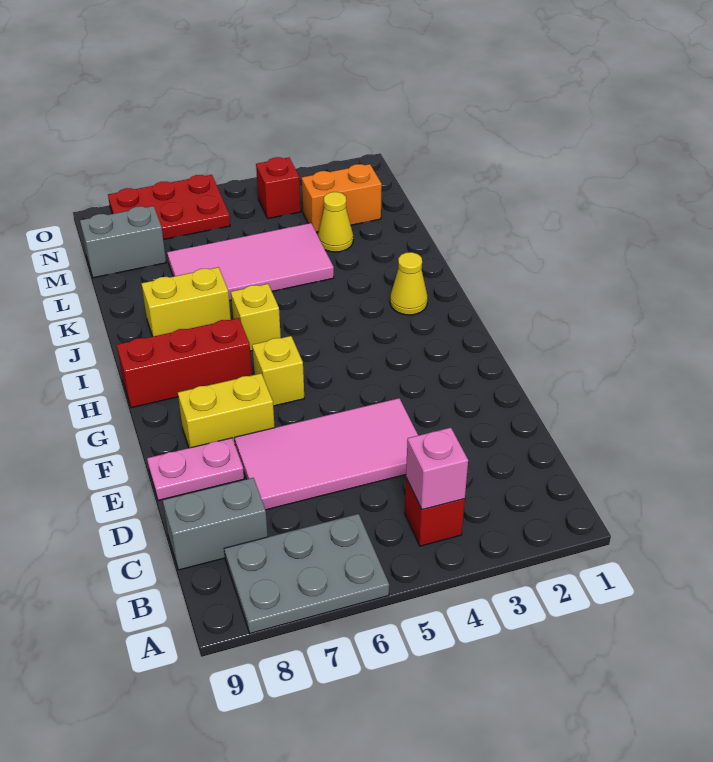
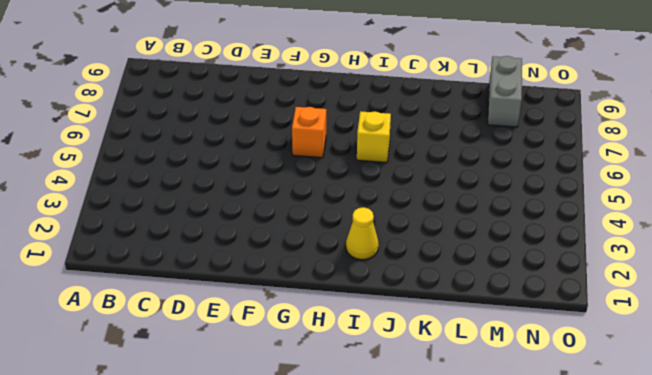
orange 1x1 brick [292,107,326,158] -> yellow 1x1 brick [252,336,304,406]
none -> grey 2x3 plate [224,514,389,633]
none -> red 1x1 brick [405,478,465,546]
none -> grey 1x2 brick [163,478,268,570]

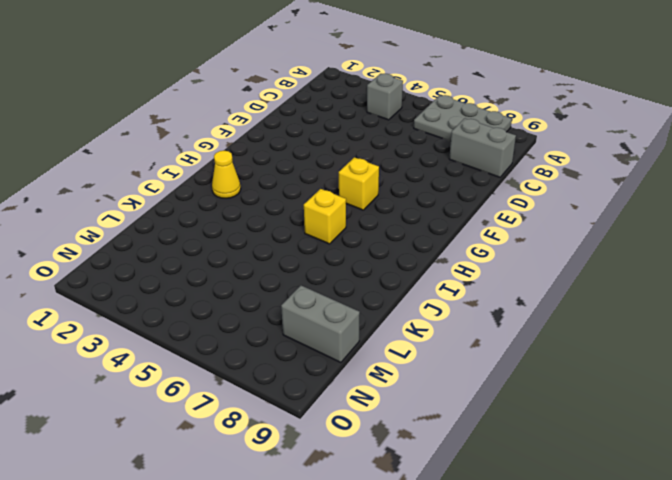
grey 1x1 brick [367,74,403,120] -> red 1x1 brick [405,478,465,546]
none -> pink 2x4 tile [235,398,418,510]
none -> pink 1x2 plate [147,438,244,500]
none -> yellow 1x2 brick [178,373,275,448]

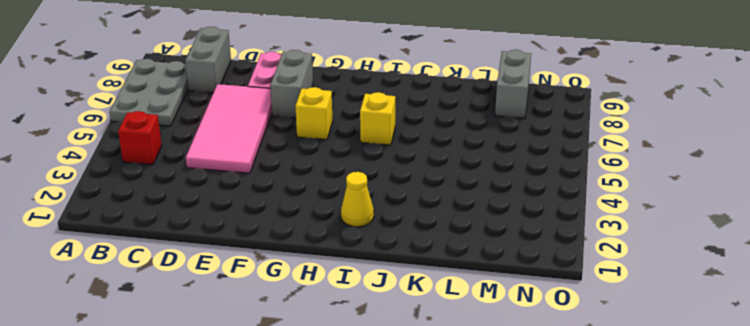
grey 1x2 brick [270,50,313,118] -> yellow 1x2 brick [178,373,275,448]
none -> red 1x3 brick [117,318,252,408]
none -> yellow 1x2 brick [141,267,231,337]
none -> pink 2x4 tile [167,223,334,301]

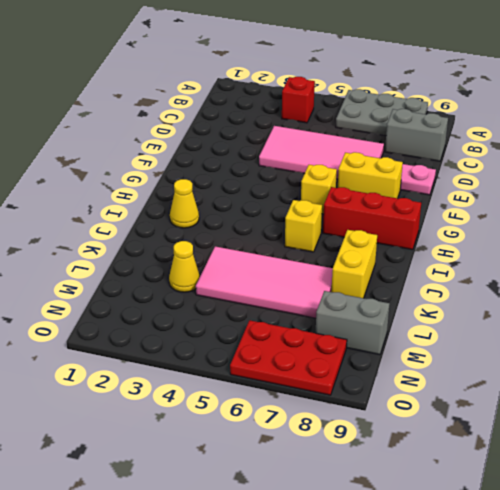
yellow 1x2 brick [331,230,377,298] -> yellow 1x2 brick turned to [141,267,231,337]
none -> orange 1x2 brick [302,164,382,232]
none -> red 1x1 brick [256,157,301,219]
none -> pink 1x1 brick [406,428,468,510]

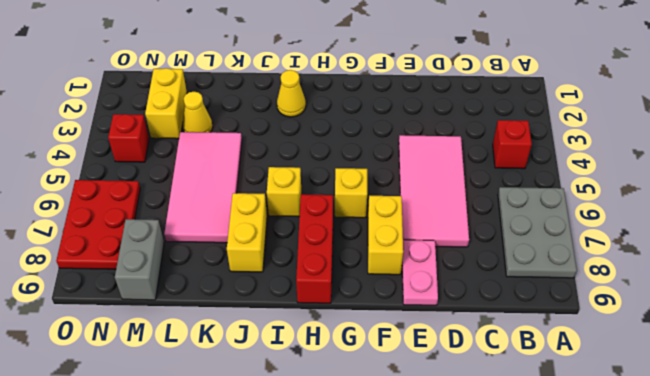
yellow 1x2 brick [145,68,187,139] -> orange 1x2 brick [302,164,382,232]
none -> grey 1x2 brick [163,478,268,570]
none -> pink 1x1 brick [406,428,468,510]

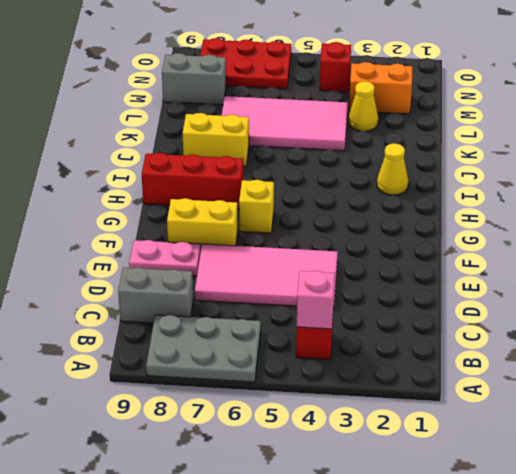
none -> yellow 1x1 brick [231,284,281,351]

